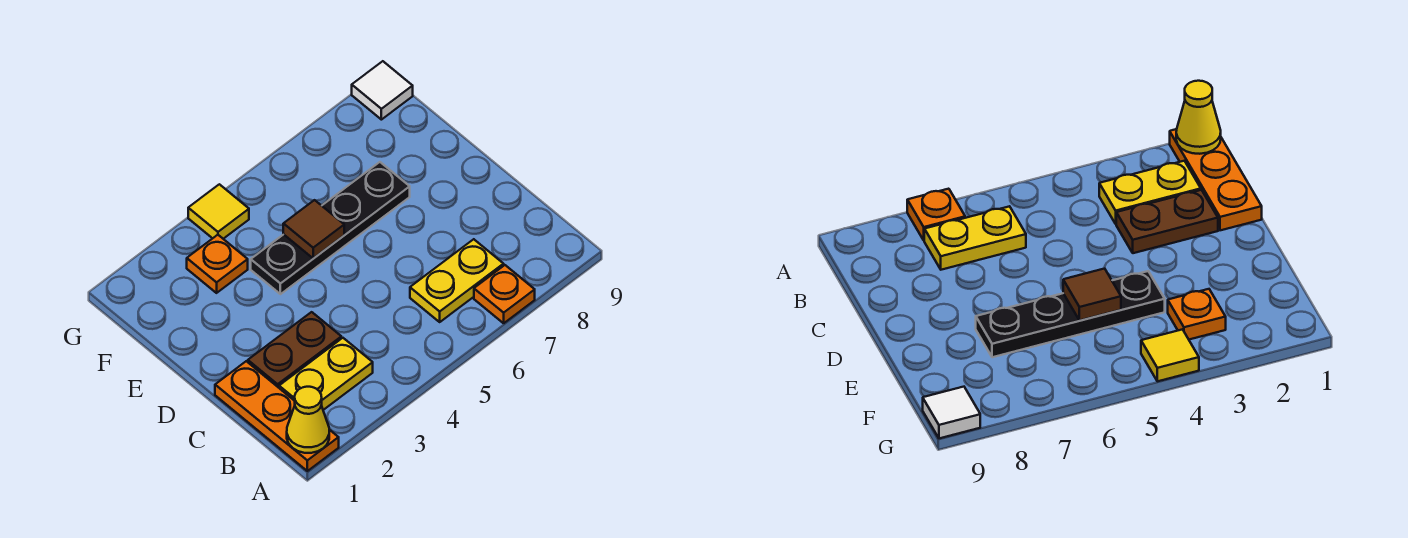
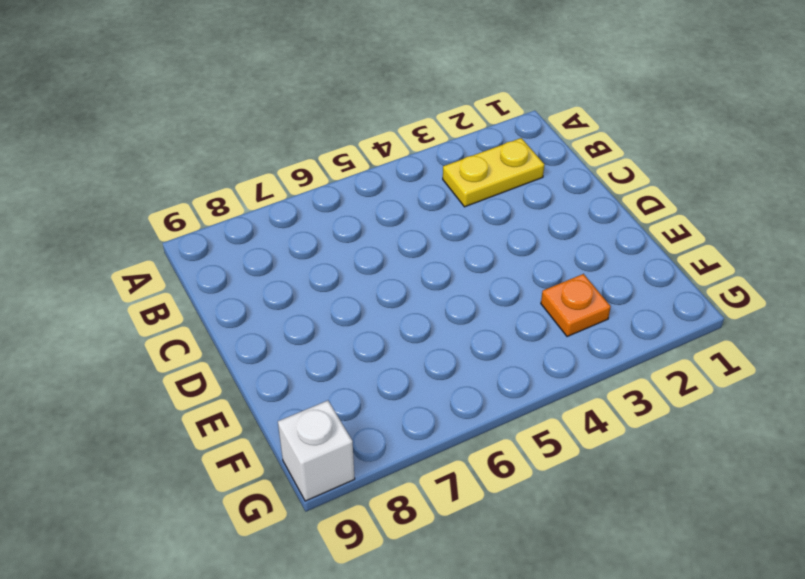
white 1x1 brick [278,401,355,501] -> white 1x1 tile [352,61,413,120]
none -> orange 1x3 plate [215,361,339,471]
none -> orange 1x1 plate [474,265,535,323]

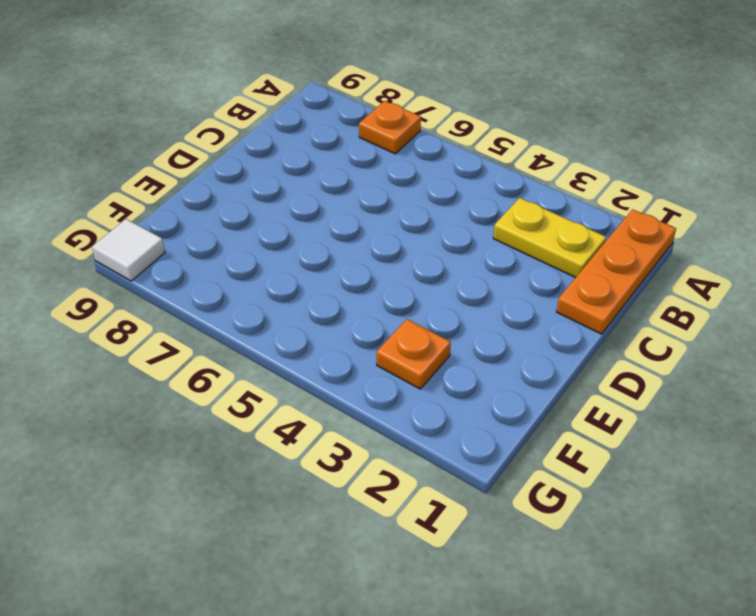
none -> yellow 1x2 plate [410,239,504,322]
none -> brown 1x2 plate [248,312,341,388]

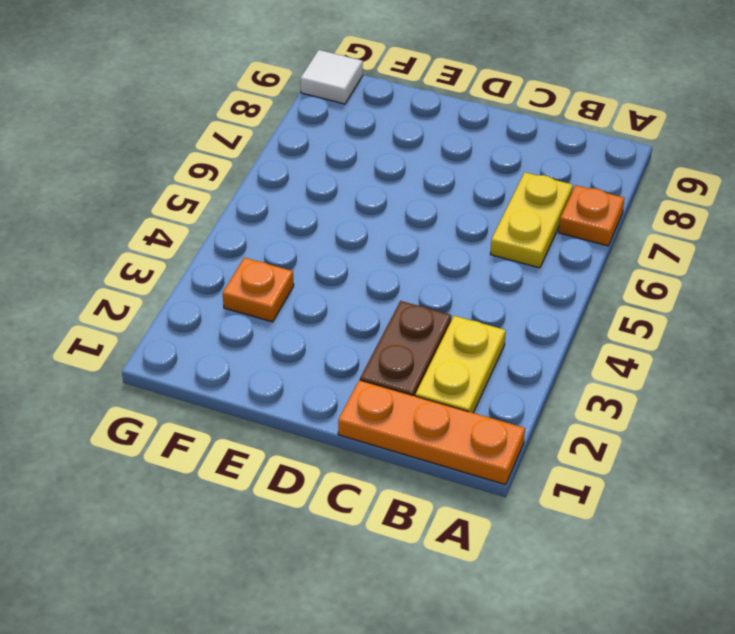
none -> black 1x4 plate [251,162,410,294]
none -> yellow 1x1 tile [188,184,249,239]

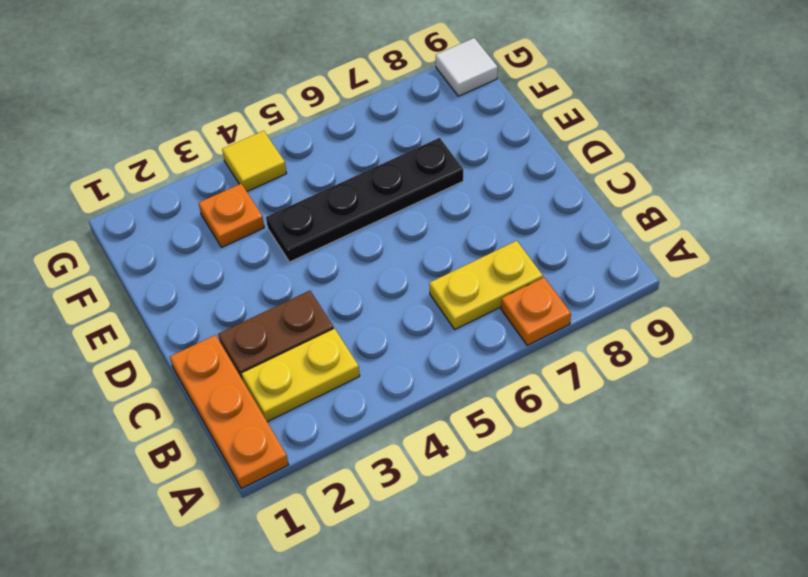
none -> yellow 1x1 cone [287,387,329,453]
none -> brown 1x1 tile [283,200,344,258]

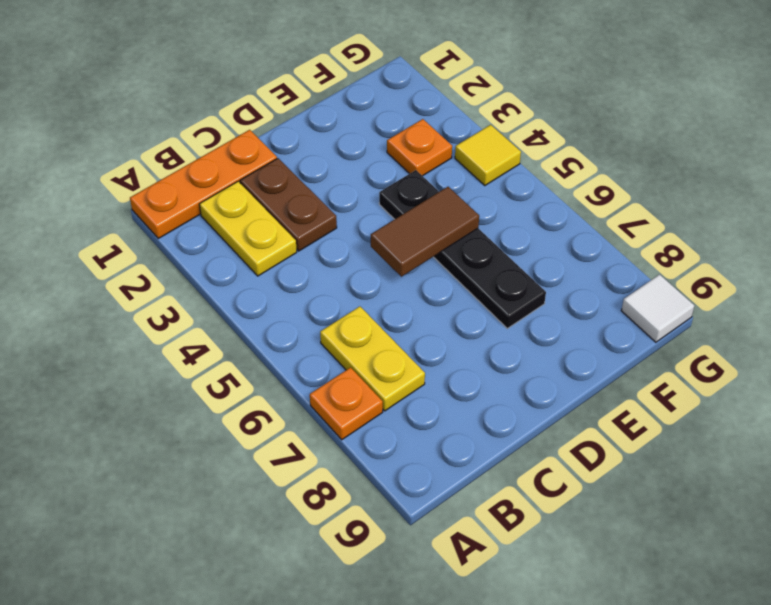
brown 1x2 tile [371,187,479,277] -> brown 1x1 tile [283,200,344,258]
none -> yellow 1x1 cone [287,387,329,453]

